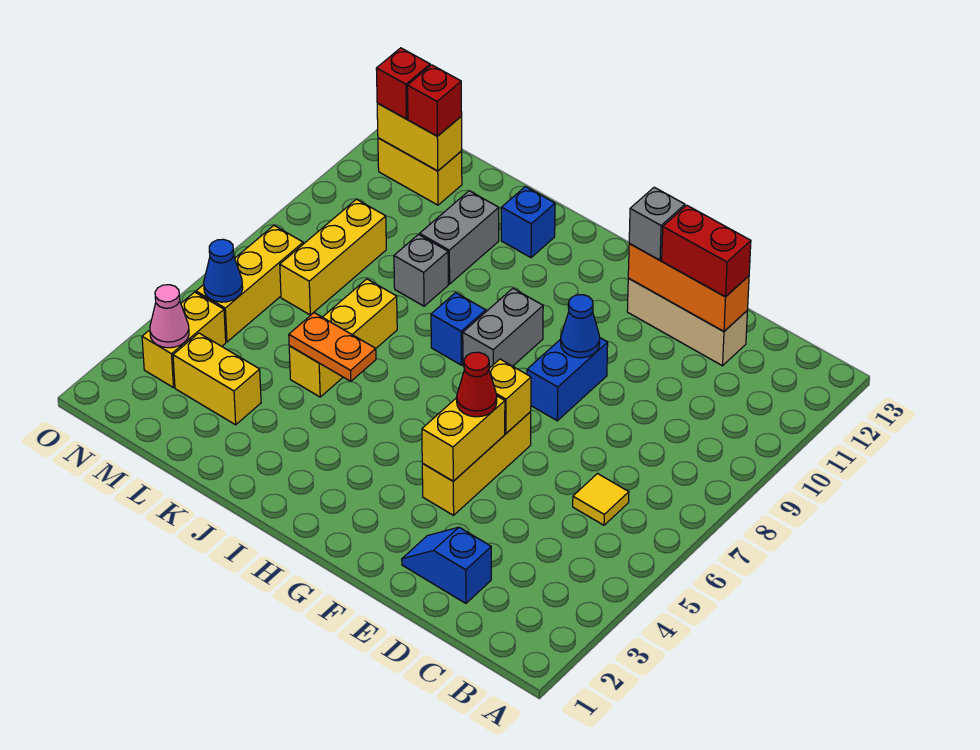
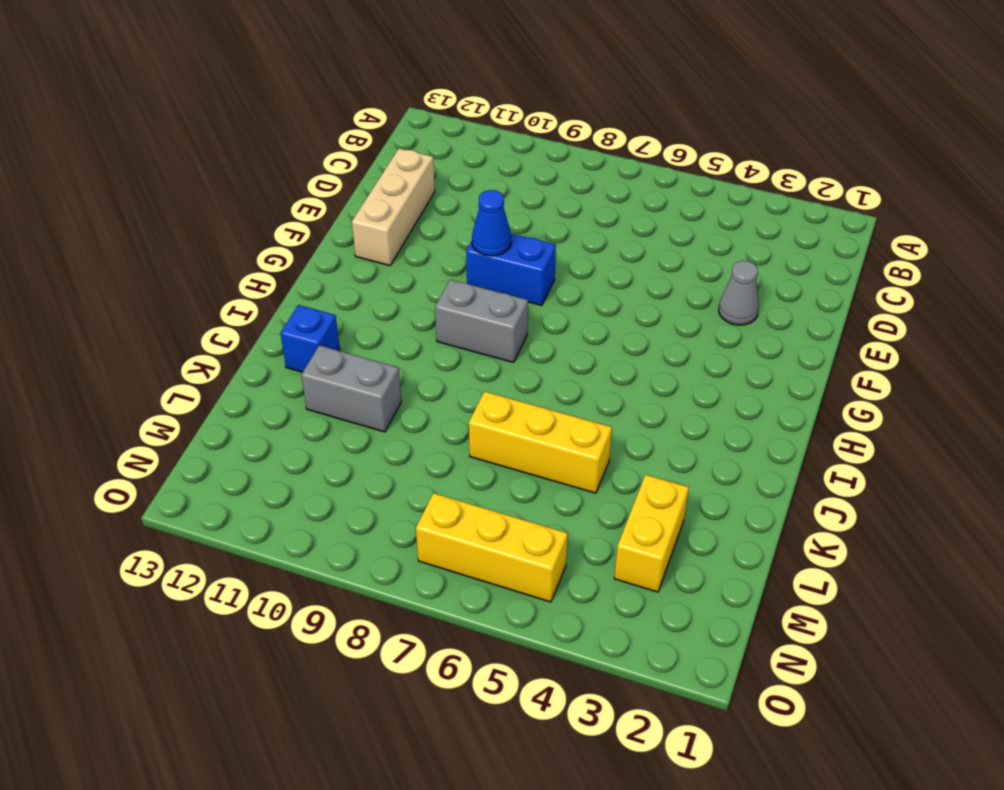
grey 1x1 cone [719,261,759,325] -> none
none -> yellow 1x1 tile [573,474,629,525]
none -> blue 1x2 slope [402,527,491,603]
none -> yellow 1x3 brick [422,412,531,515]

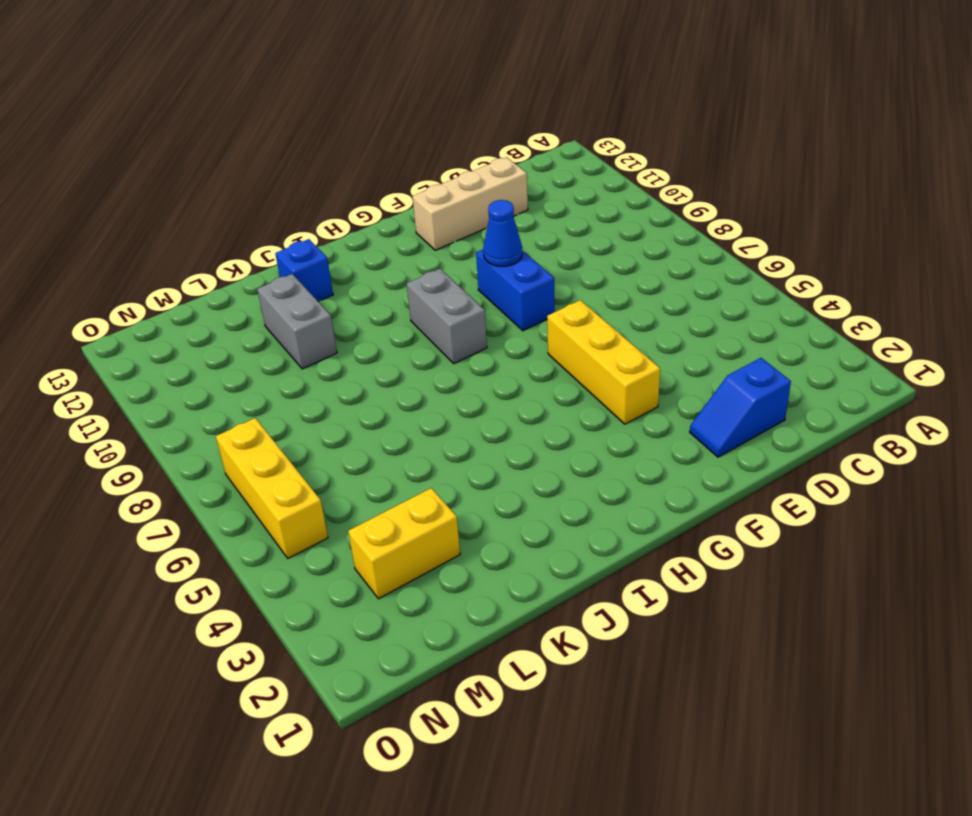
none -> yellow 1x1 tile [573,474,629,525]
none -> blue 1x1 brick [431,293,486,365]
none -> yellow 1x3 brick [289,279,397,397]

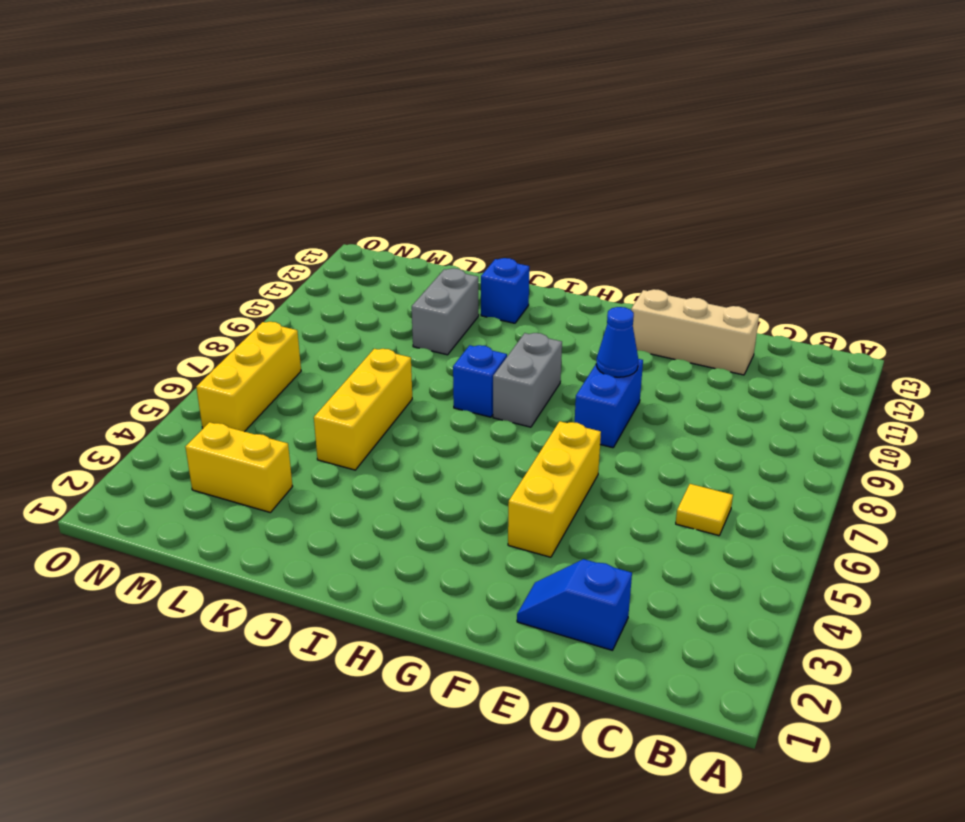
none -> grey 1x1 brick [394,235,448,306]
none -> yellow 1x3 brick [280,199,386,315]
none -> yellow 1x2 brick [378,138,462,205]

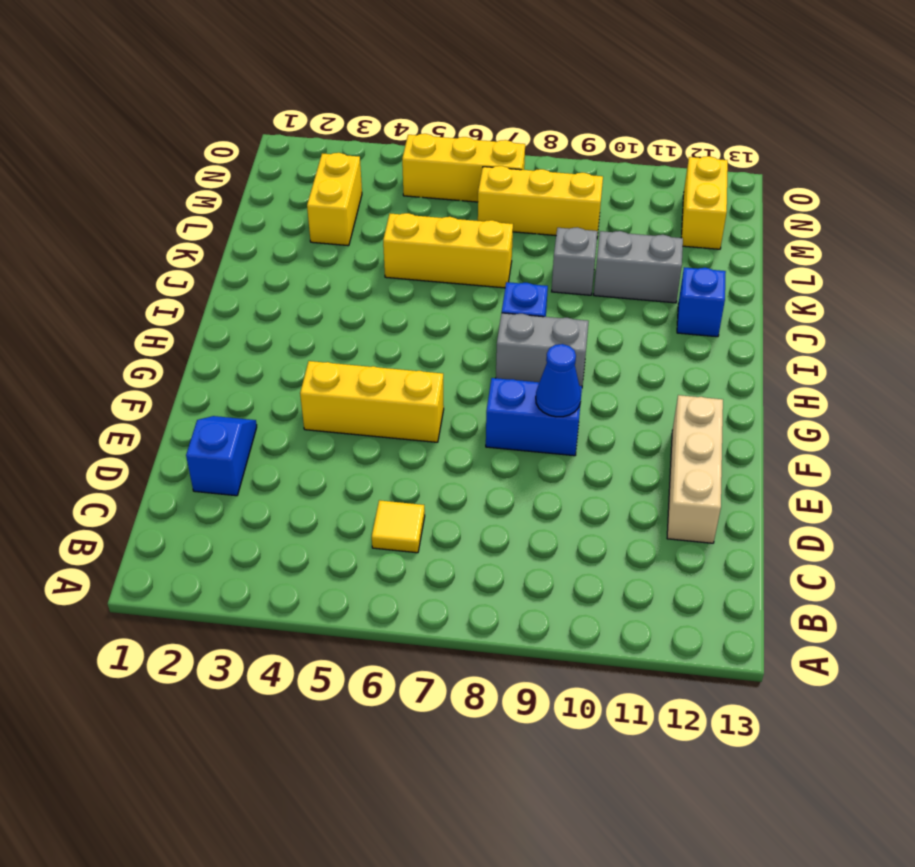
none -> yellow 1x2 brick [142,292,226,388]
none -> orange 1x3 brick [628,244,749,331]
none -> yellow 1x2 brick [422,396,505,481]

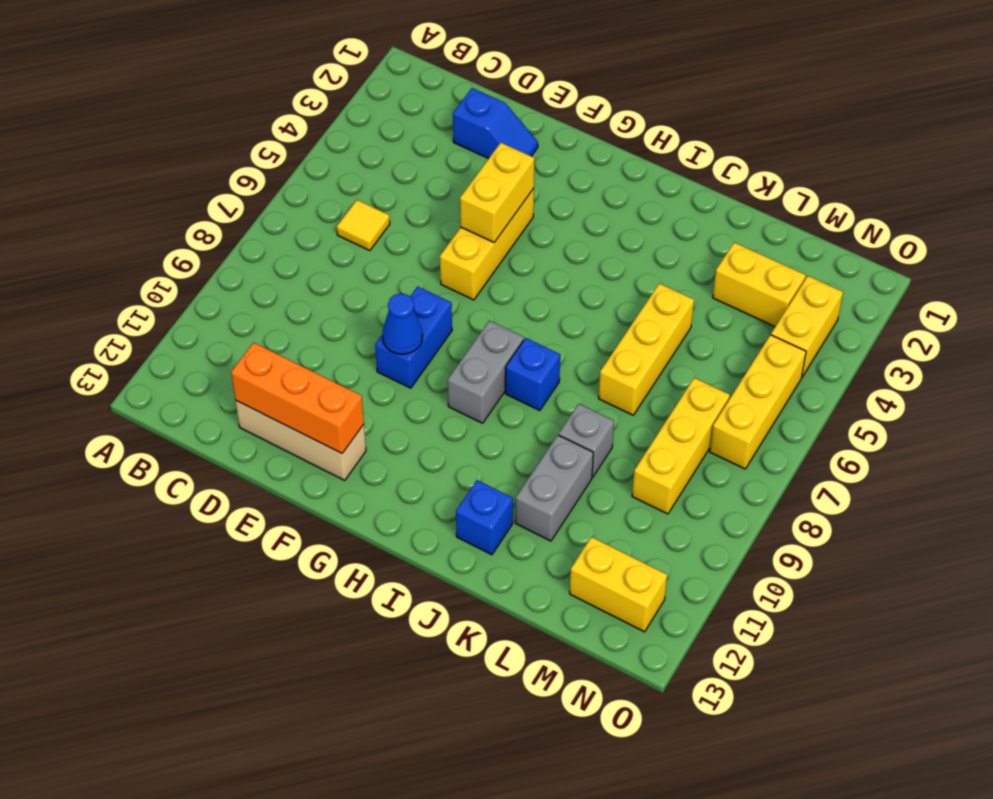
none -> yellow 1x1 brick [489,359,531,433]
none -> orange 1x2 plate [289,313,376,382]
none -> yellow 1x2 brick [377,103,462,171]

